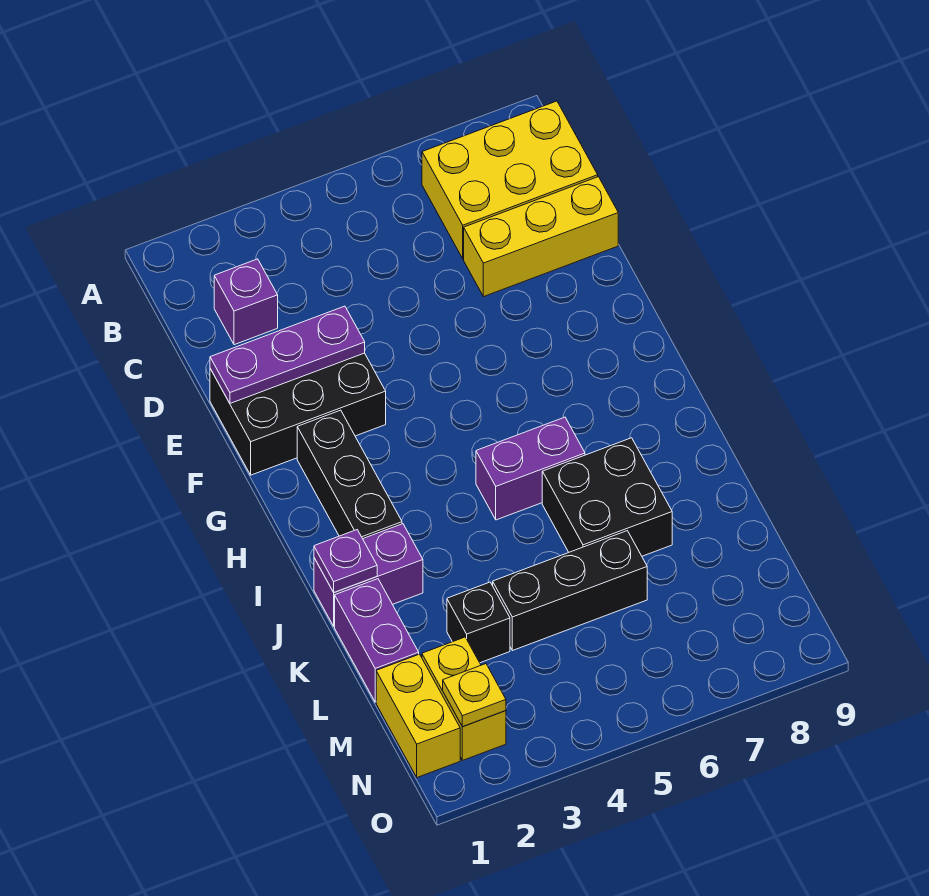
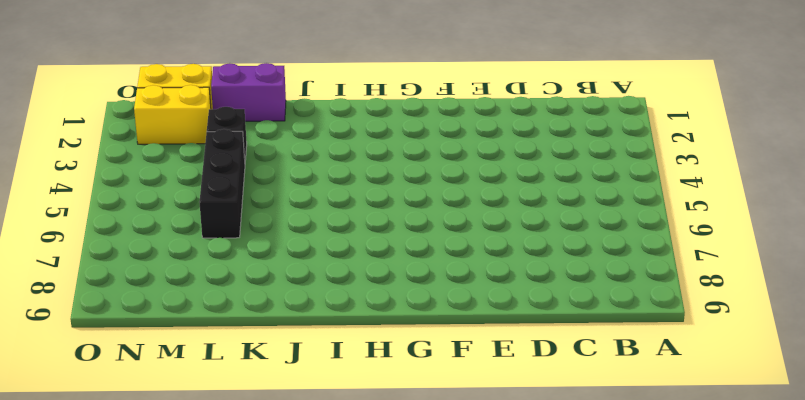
none -> yellow 2x3 brick [422,101,598,259]
none -> purple 1x1 brick [214,259,278,345]
none -> yellow 1x3 brick [464,177,618,297]

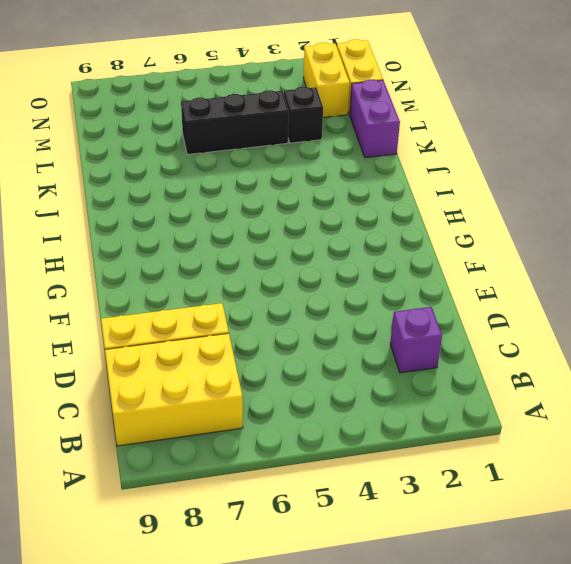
none -> black 2x3 brick [210,353,386,475]
none -> black 1x3 brick [297,410,402,539]
none -> purple 1x2 brick [476,417,585,520]

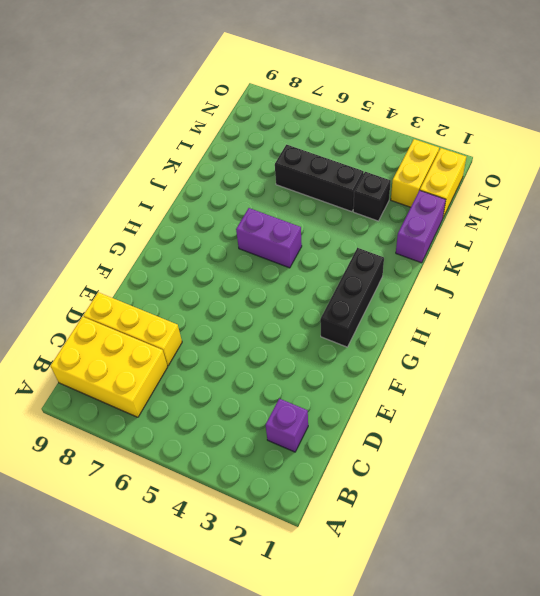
none -> black 2x3 brick [210,353,386,475]
none -> purple 1x2 brick [314,524,423,626]
none -> black 2x2 brick [542,438,672,556]

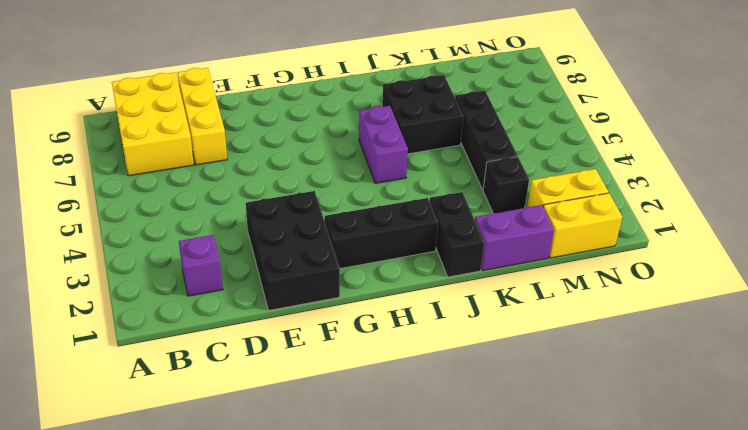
black 1x2 brick [430,192,484,277] -> purple 1x2 brick [314,524,423,626]
none -> purple 1x3 plate [210,306,365,403]
none -> purple 1x1 plate [314,530,377,592]
none -> yellow 1x1 plate [443,664,506,727]

